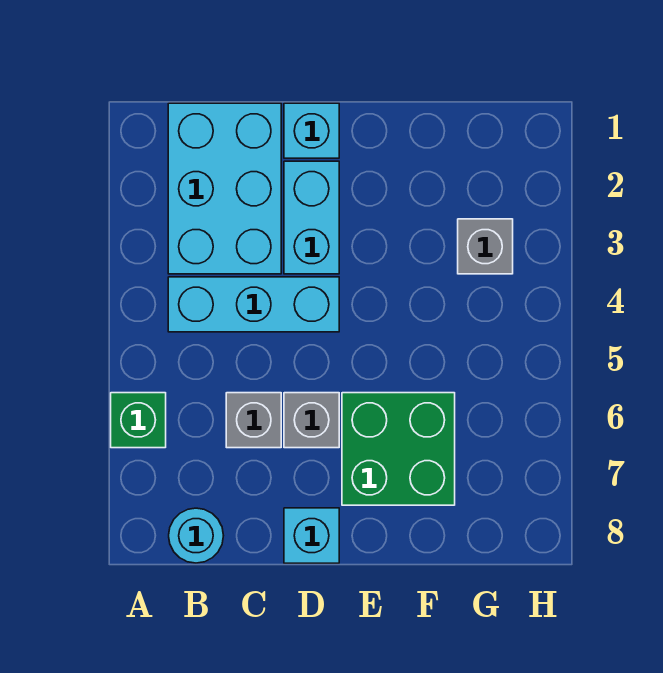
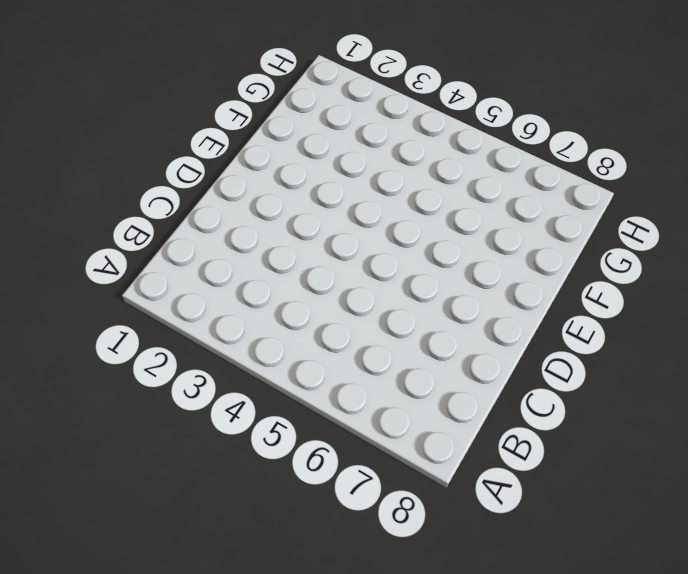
none -> green 1x1 brick [111,393,166,448]
none -> cyan 2x3 brick [168,103,281,274]

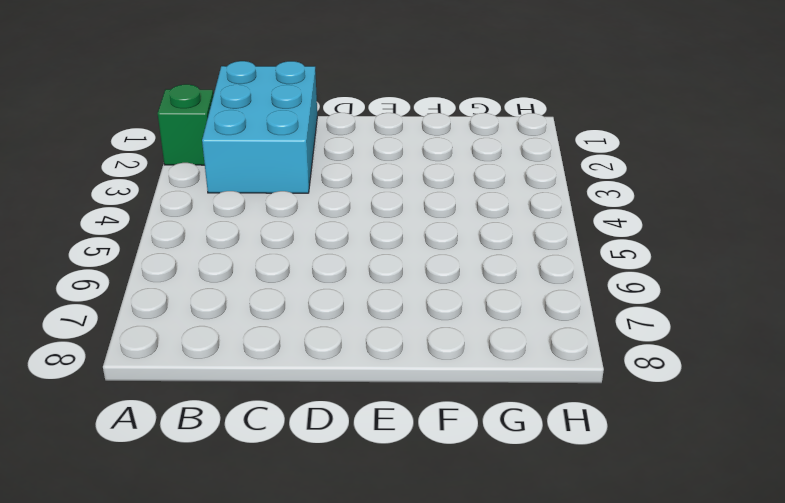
green 1x1 brick [158,84,213,165] -> green 1x1 brick moved to [111,393,166,448]
none -> cyan 1x3 brick [168,277,339,332]
none -> cyan 1x1 round brick [169,508,224,563]

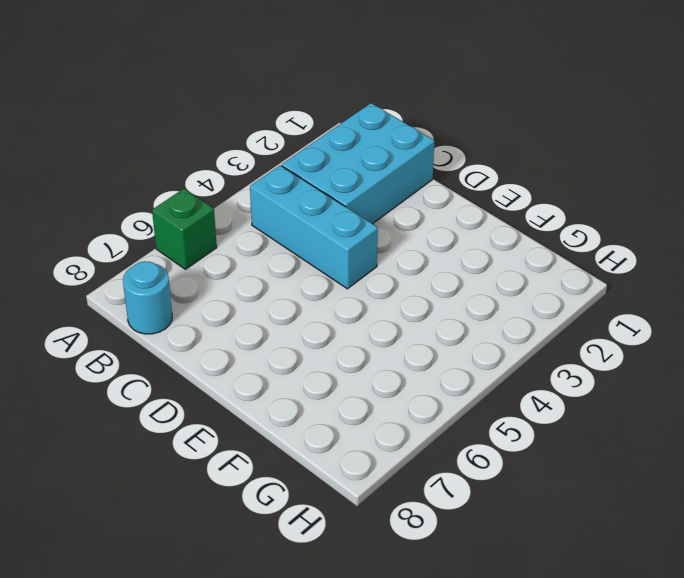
none -> grey 1x1 brick [226,393,281,448]
none -> cyan 1x1 brick [284,103,339,158]

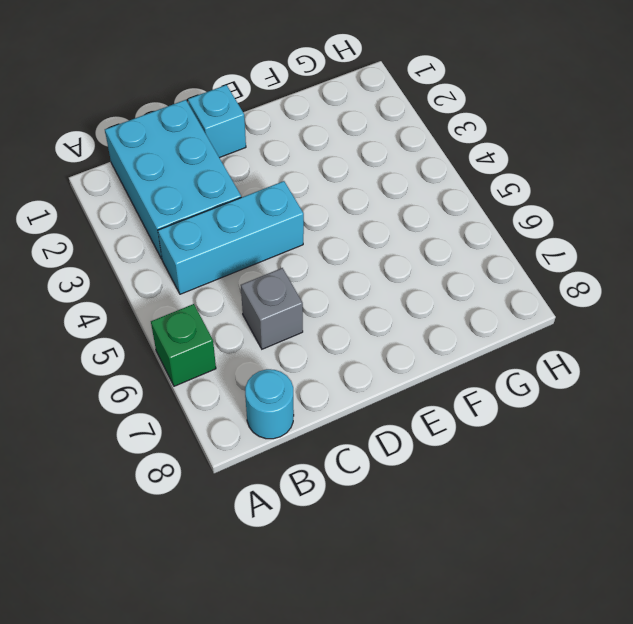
none -> cyan 1x2 brick [284,161,339,274]
none -> grey 1x1 brick [284,393,339,448]

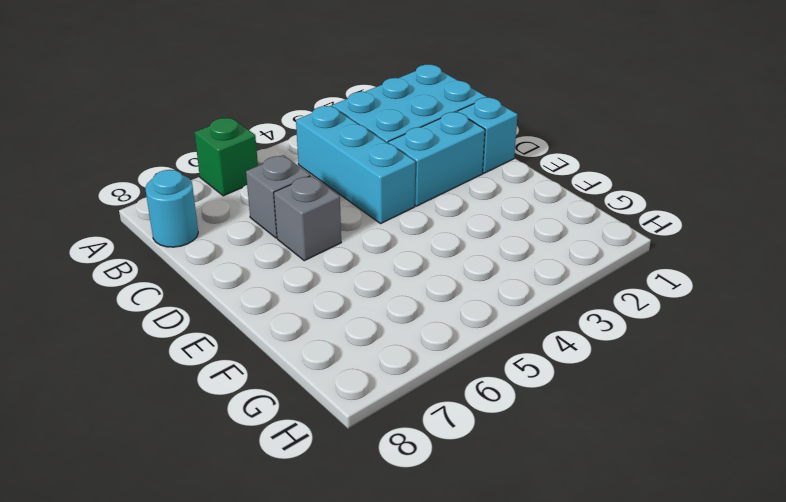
none -> cyan 1x1 brick [284,508,339,563]
none -> green 2x2 brick [342,393,455,505]

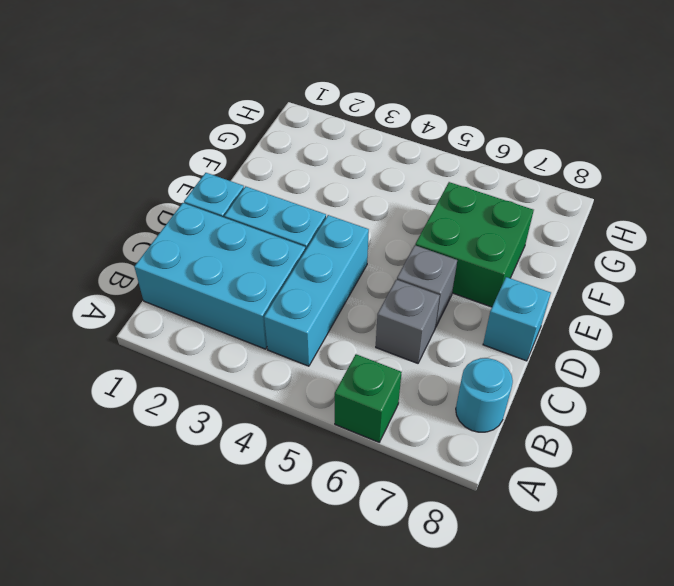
none -> grey 1x1 brick [458,219,513,274]

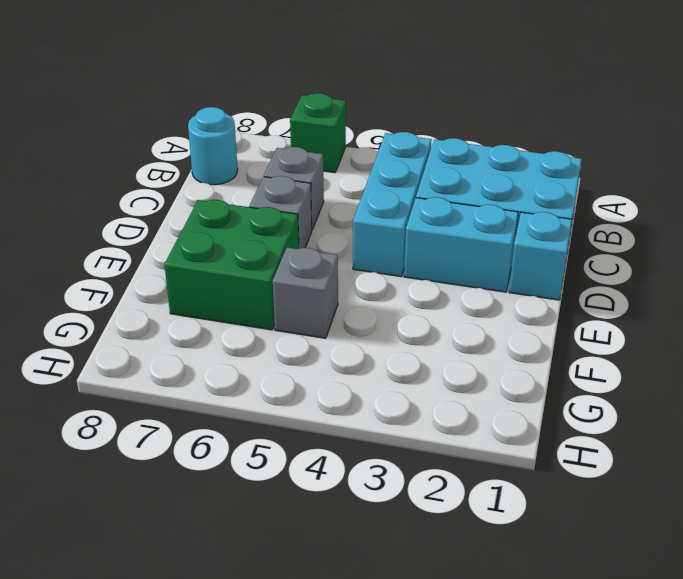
grey 1x1 brick [273,247,338,338] -> grey 1x1 brick moved to [458,219,513,274]
none -> cyan 1x1 brick [284,508,339,563]

